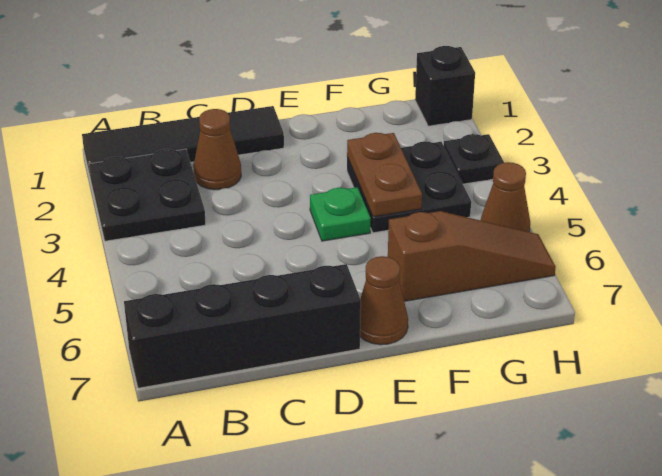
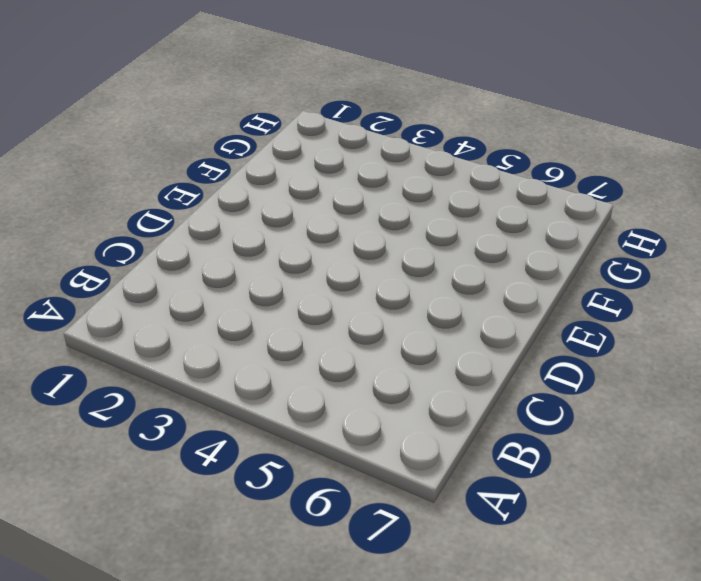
none -> black 1x4 tile [82,106,284,174]
none -> black 2x2 plate [89,149,206,241]
none -> black 1x4 brick [124,264,361,388]

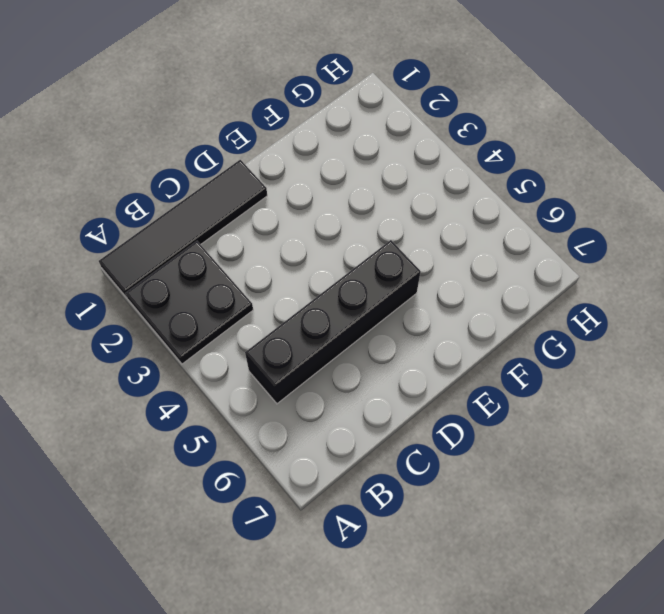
black 1x4 brick [245,240,421,404] -> black 1x4 brick moved to [124,264,361,388]
none -> brown 1x1 cone [193,109,241,190]
none -> green 1x1 plate [310,187,371,241]
none -> brown 1x1 cone [360,256,408,345]

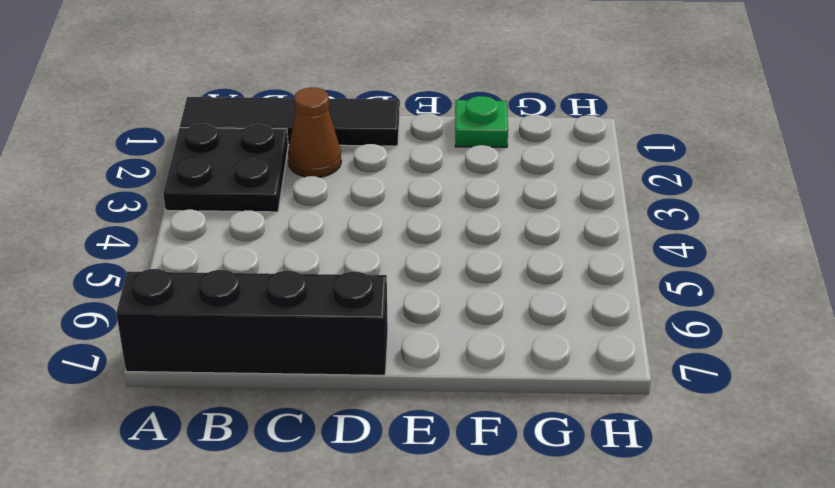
green 1x1 plate [455,96,508,147] -> green 1x1 plate moved to [310,187,371,241]
none -> brown 1x1 cone [360,256,408,345]
none -> black 2x2 plate [347,141,471,233]
none -> brown 1x3 slope [388,211,556,301]

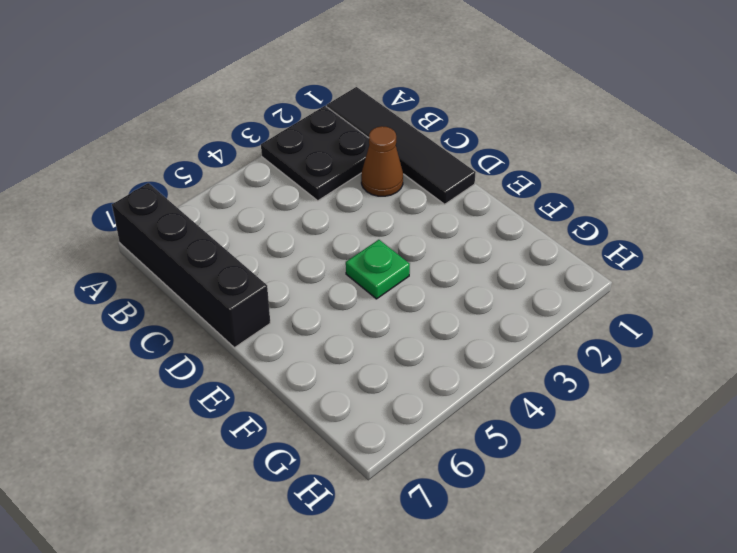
none -> brown 1x1 cone [360,256,408,345]
none -> black 2x2 plate [347,141,471,233]
none -> brown 1x3 slope [388,211,556,301]

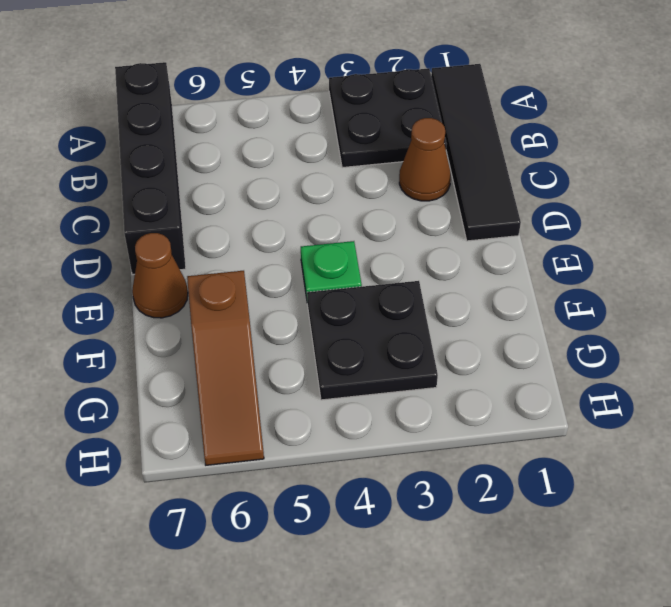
none -> black 1x1 brick [415,46,475,126]
none -> black 1x1 plate [444,134,504,184]
none -> brown 1x1 cone [481,162,530,232]

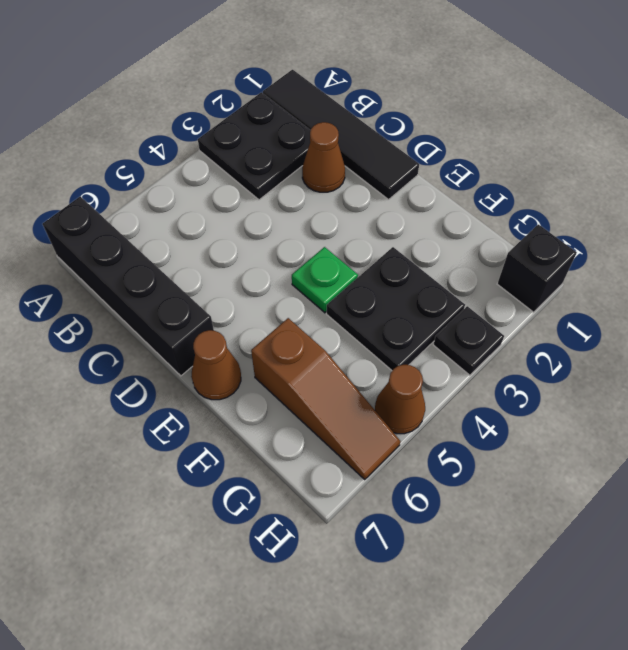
none -> brown 1x2 plate [347,133,422,217]

